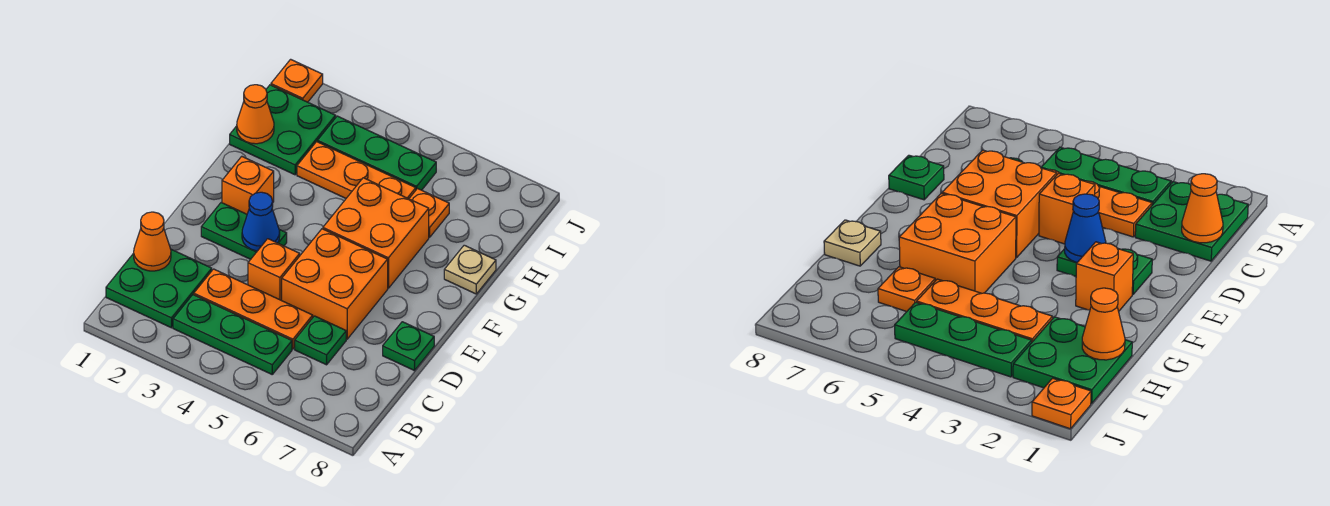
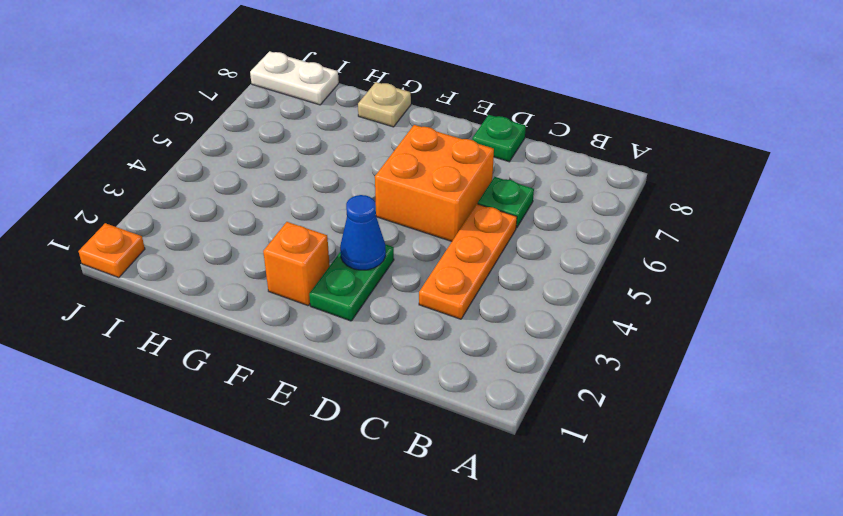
white 1x2 plate [250,51,339,105] -> none
none -> green 2x2 plate [106,249,212,328]
none -> green 1x3 plate [173,295,292,374]
none -> orange 1x1 brick [248,239,300,300]

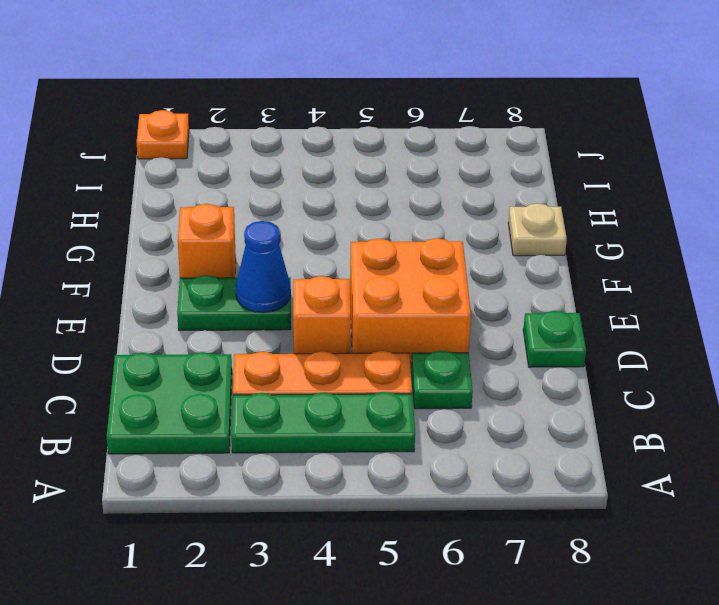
none -> orange 2x2 brick [323,178,429,288]
none -> green 2x2 plate [230,85,336,175]
none -> orange 1x3 plate [297,142,416,199]

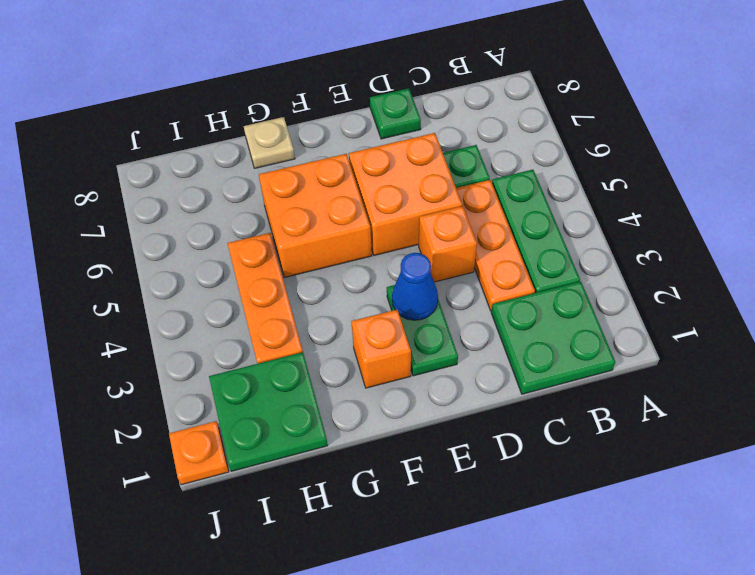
none -> orange 1x1 plate [409,189,449,237]
none -> green 1x3 plate [317,116,436,190]
none -> orange 1x1 cone [134,212,171,271]

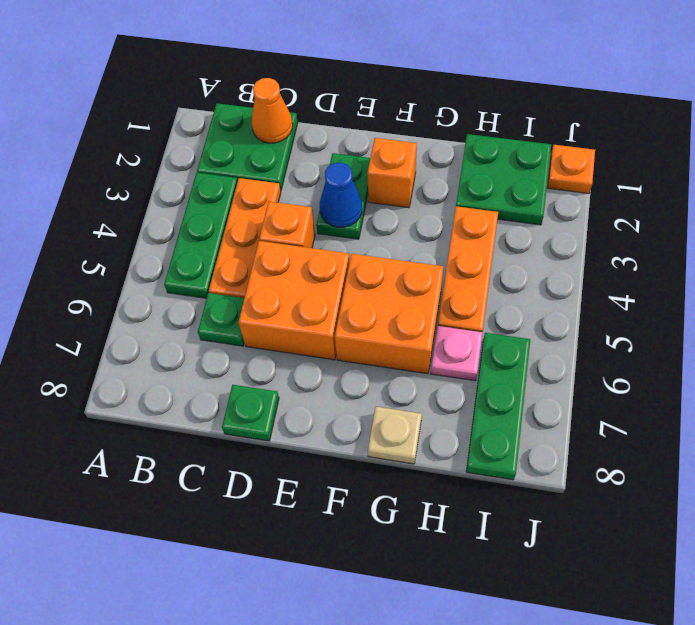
pink 1x1 plate [431,326,483,381] -> orange 1x1 plate [409,189,449,237]
green 1x3 plate [466,333,530,480] -> green 1x3 plate moved to [317,116,436,190]
none -> orange 1x1 cone [237,85,274,144]

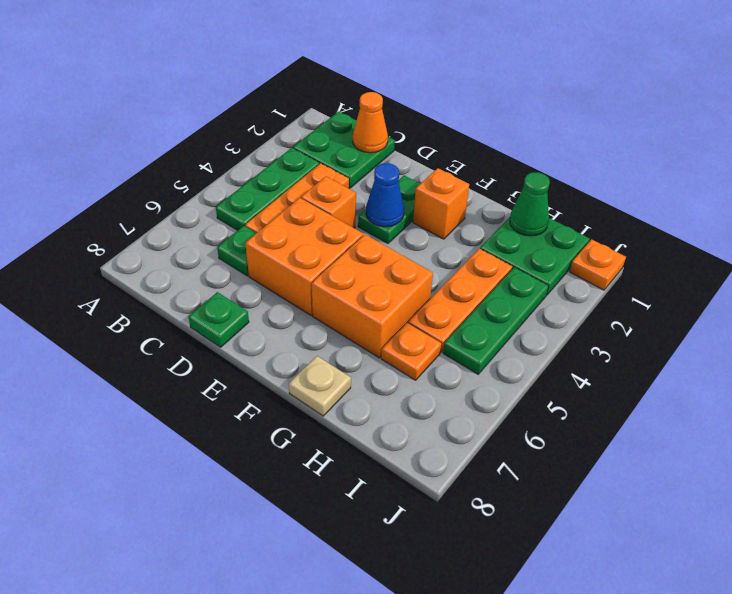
green 1x1 cone [510,172,550,236] -> orange 1x1 cone [237,85,274,144]

